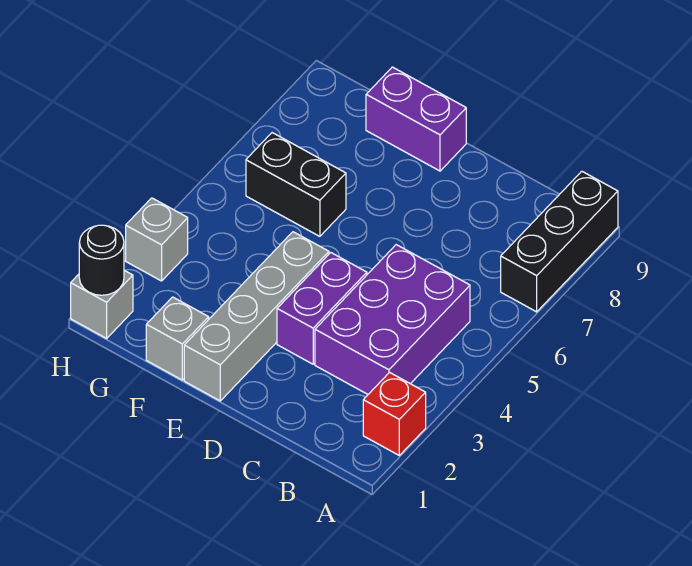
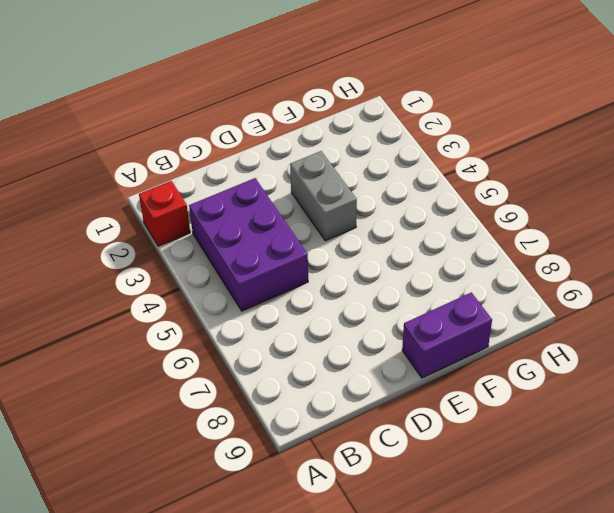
grey 1x2 brick [290,151,357,241] -> grey 1x4 brick [184,232,329,401]
none -> black 1x3 brick [501,171,618,312]
none -> purple 1x2 brick [277,253,367,364]

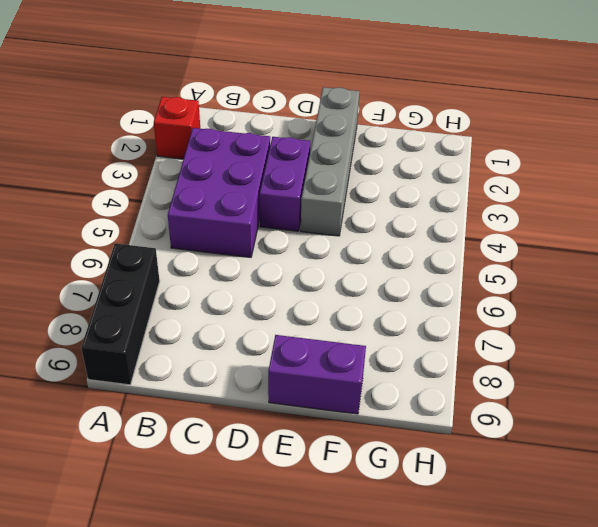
none -> grey 1x1 brick [146,297,209,380]
none -> black 1x2 brick [246,133,346,236]

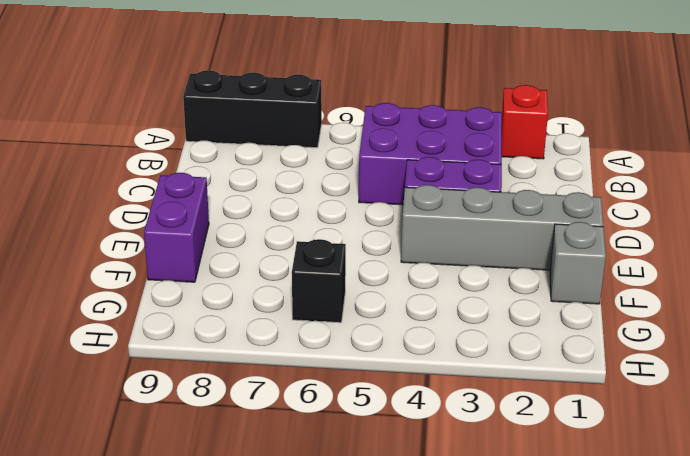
black 1x1 brick [292,239,346,323] -> black 1x2 brick [246,133,346,236]
none -> grey 1x1 brick [71,270,133,338]
none -> grey 1x1 brick [126,198,188,281]

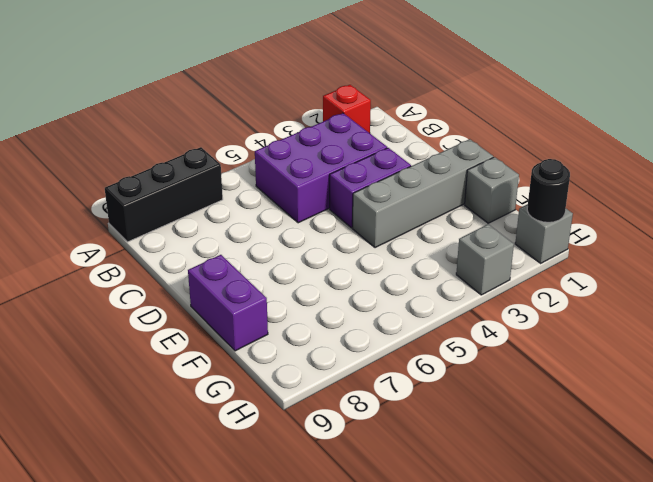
none -> black 1x2 brick [246,133,346,236]

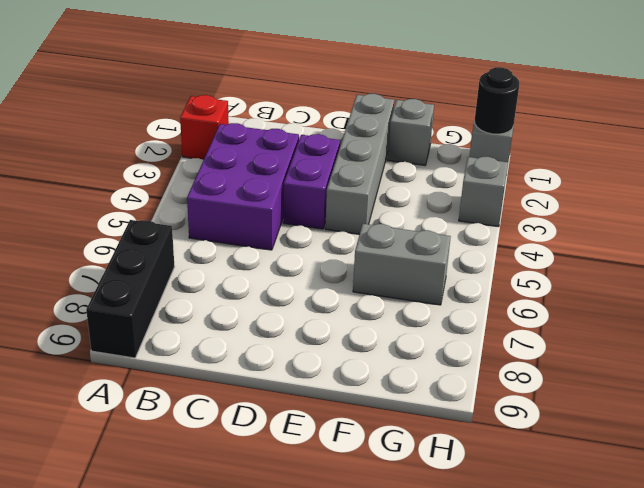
grey 1x2 brick [353,224,451,305] -> black 1x2 brick [246,133,346,236]
none -> purple 1x2 brick [366,67,466,171]

